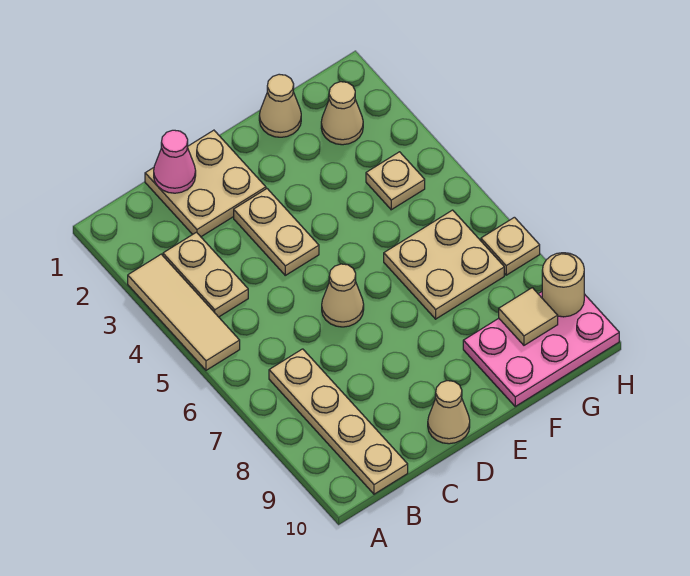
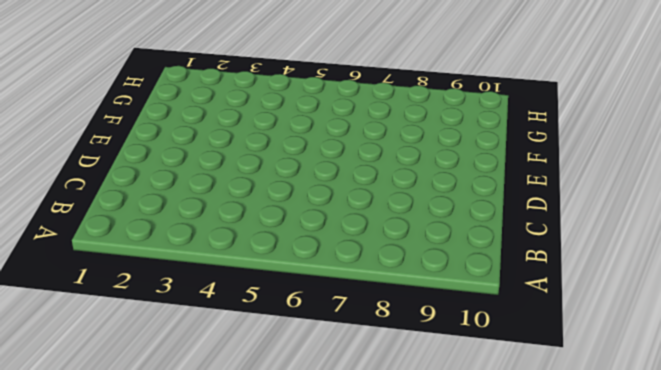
none -> tan 1x3 tile [128,254,240,370]
none -> tan 1x2 plate [163,232,248,317]
none -> tan 1x4 plate [269,349,408,494]

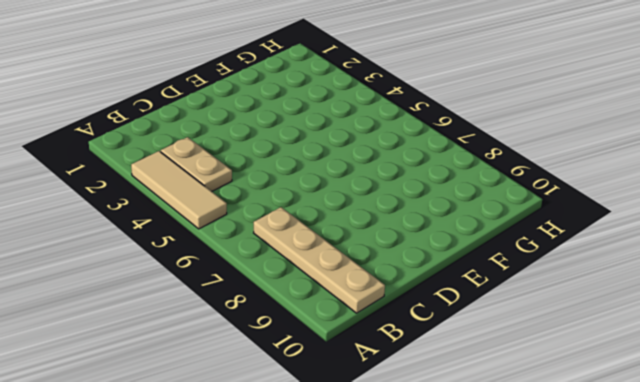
none -> tan 2x2 plate [145,130,266,237]
none -> tan 1x2 plate [234,189,319,275]
none -> tan 1x1 cone [322,264,364,327]

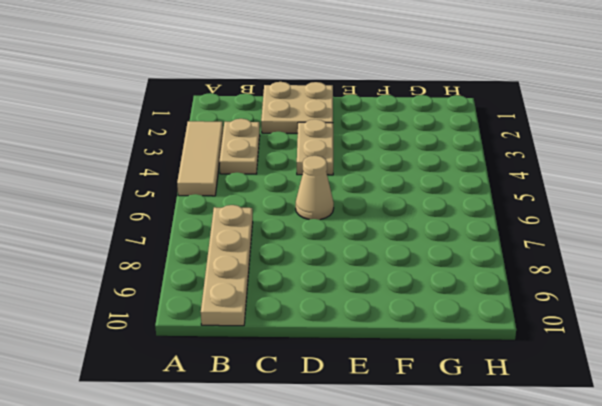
none -> tan 1x1 cone [428,381,470,444]
none -> tan 1x1 cone [259,74,301,137]
none -> tan 2x2 plate [384,210,504,319]

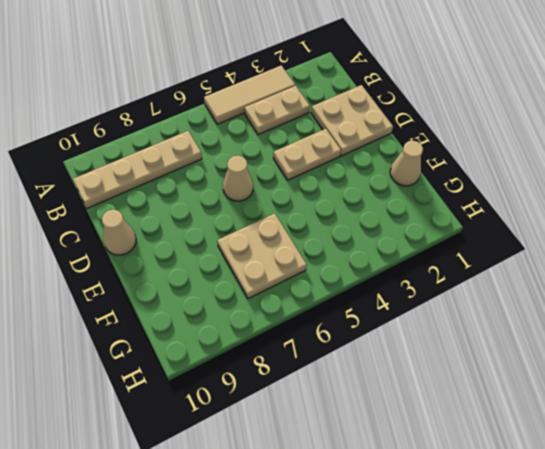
none -> pink 2x3 plate [463,292,619,406]
none -> tan 1x1 cone [321,82,363,145]
none -> tan 1x1 plate [366,152,425,210]

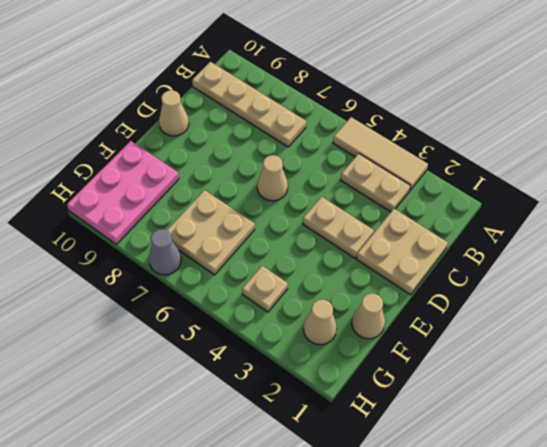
grey 1x1 cone [149,229,181,275] -> tan 1x1 plate [481,217,540,275]
none -> pink 1x1 cone [154,130,196,193]
none -> tan 1x1 tile [499,288,558,345]
none -> tan 1x1 round brick [542,253,584,317]

